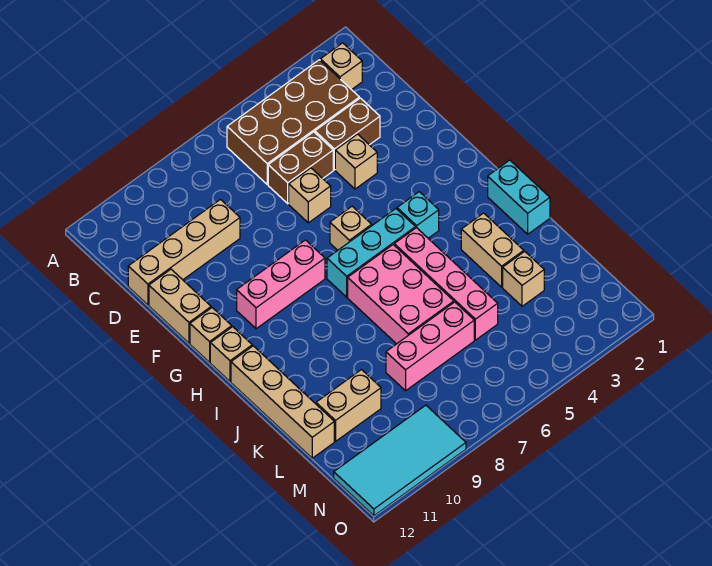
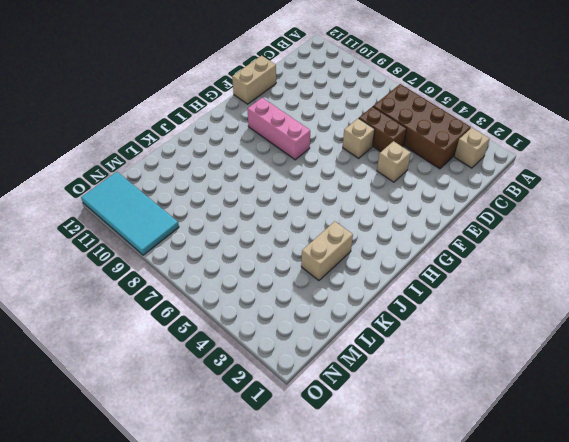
none -> brown 1x2 brick [315,98,380,170]
none -> tan 1x4 brick [128,199,240,305]
none -> tan 1x1 brick [330,206,372,250]

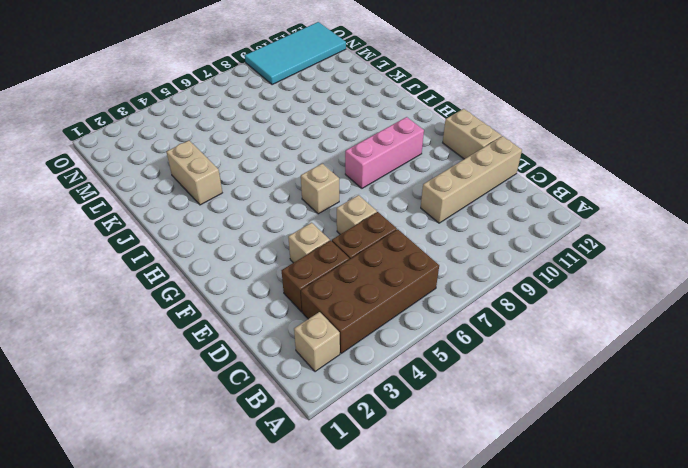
none -> tan 1x1 brick [190,308,232,362]
none -> cyan 1x1 brick [397,192,439,238]
none -> cyan 1x3 brick [327,209,416,297]

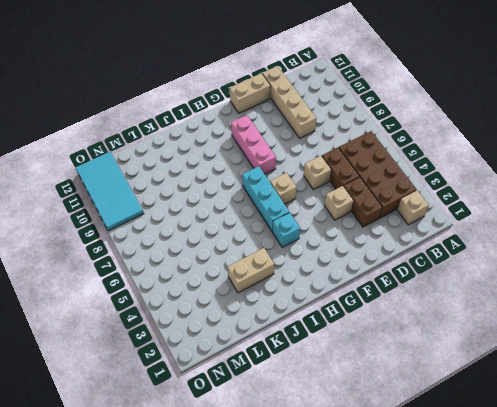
none -> tan 1x1 brick [190,308,232,362]
none -> tan 1x1 brick [210,327,252,382]
none -> cyan 1x2 brick [488,160,550,234]

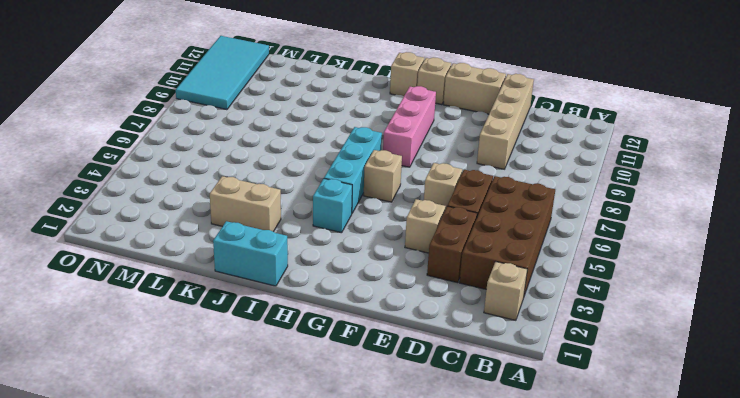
none -> pink 1x4 brick [394,228,498,340]
none -> pink 2x3 brick [348,245,454,344]
none -> tan 1x4 brick [231,346,334,458]

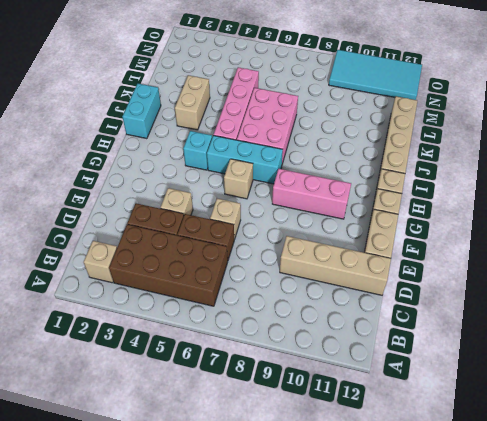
none -> tan 1x1 brick [503,251,544,306]
none -> pink 1x3 brick [386,302,474,391]
none -> tan 1x2 brick [316,370,381,441]

